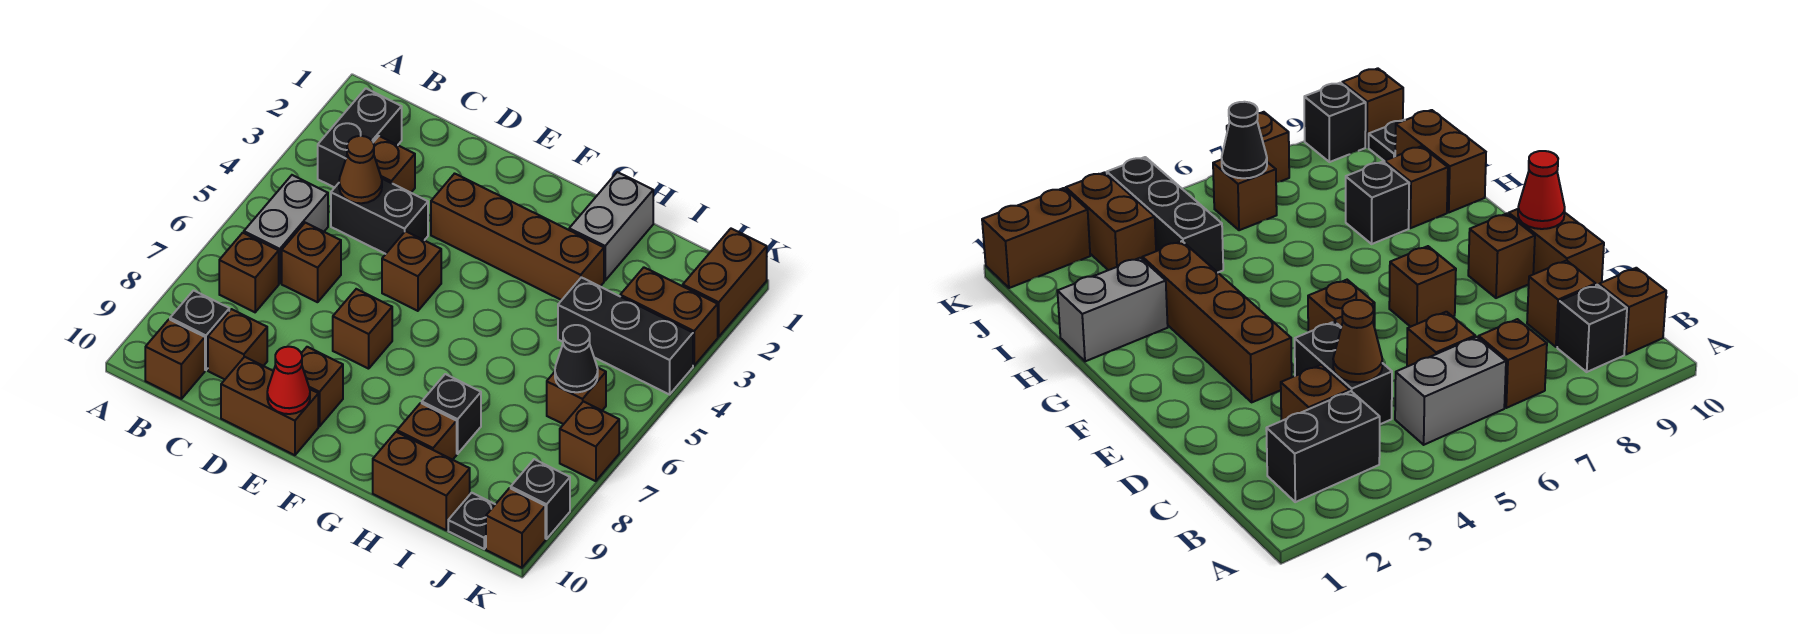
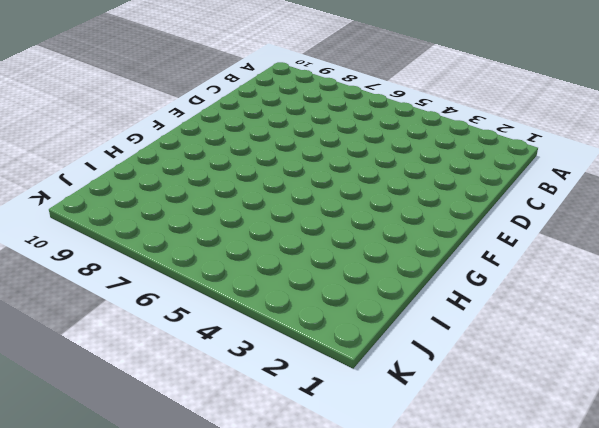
none -> black 1x2 brick [318,88,402,188]
none -> grey 1x2 brick [244,175,328,284]
none -> brown 1x1 brick [219,233,279,312]

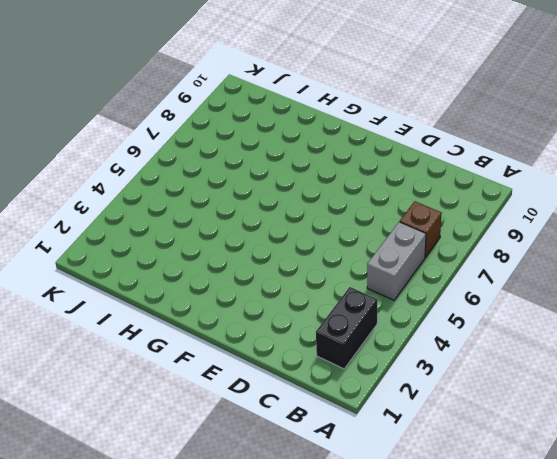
none -> black 1x1 brick [170,290,229,370]
none -> brown 1x1 brick [145,319,205,399]
none -> brown 1x1 brick [373,136,415,193]

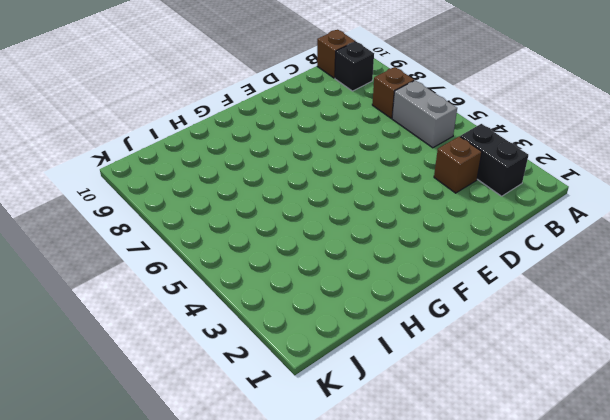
none -> black 1x2 brick [331,179,428,254]
none -> brown 1x1 brick [282,223,341,302]
none -> brown 1x1 brick [208,309,267,379]

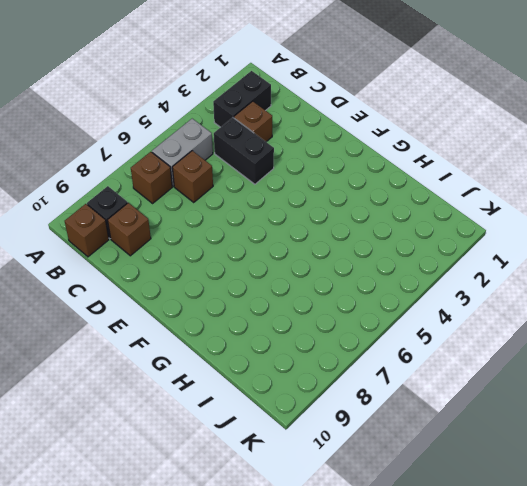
none -> brown 1x2 brick [221,357,318,455]
none -> brown 1x4 brick [431,174,604,300]
none -> brown 1x1 brick [382,231,441,311]

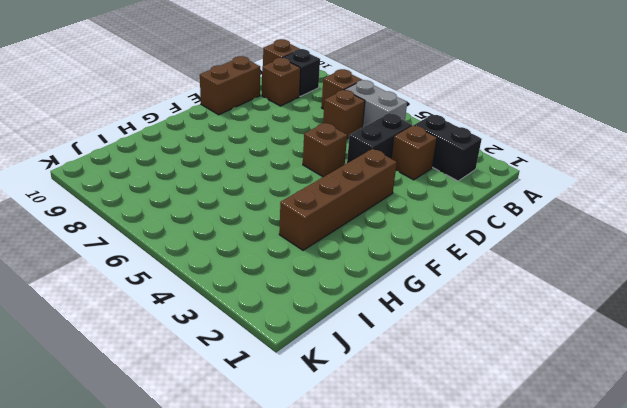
none -> brown 1x1 brick [333,289,392,369]
none -> brown 1x1 brick [301,347,343,426]
none -> grey 1x2 brick [569,172,653,280]

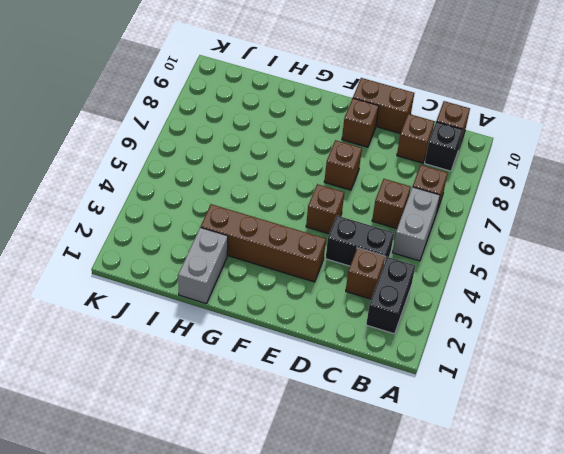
none -> black 1x1 brick [422,374,481,454]
none -> brown 1x1 brick [397,403,457,460]
none -> brown 1x2 brick [373,432,470,530]

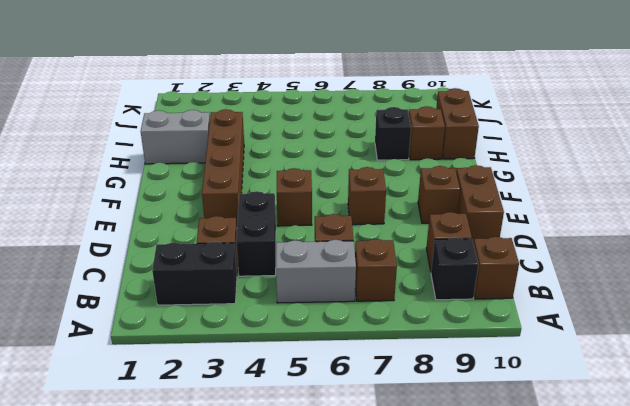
none -> black 1x3 brick [558,277,693,395]
none -> brown 1x2 brick [620,268,718,366]
none -> brown 1x1 brick [547,368,606,424]

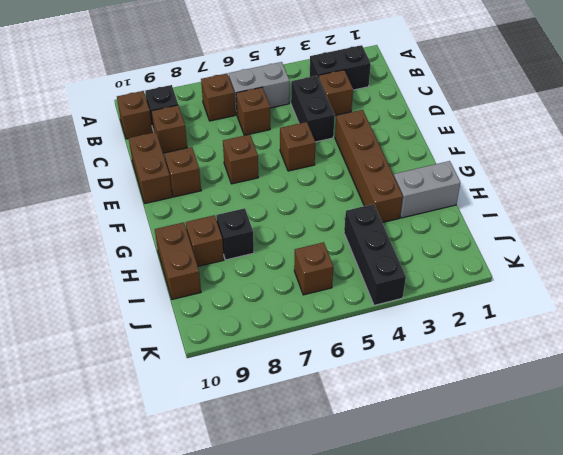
none -> brown 1x2 brick [620,268,718,366]
none -> black 1x1 plate [448,493,495,549]
none -> brown 1x2 brick [683,229,767,337]

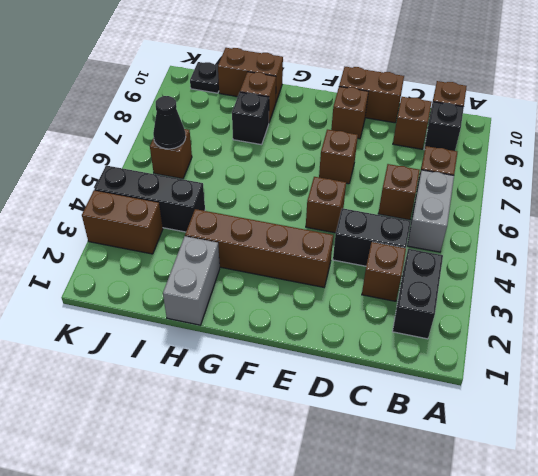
none -> brown 1x2 brick [683,229,767,337]
none -> brown 1x1 brick [560,401,619,481]
none -> black 1x1 brick [511,459,570,539]

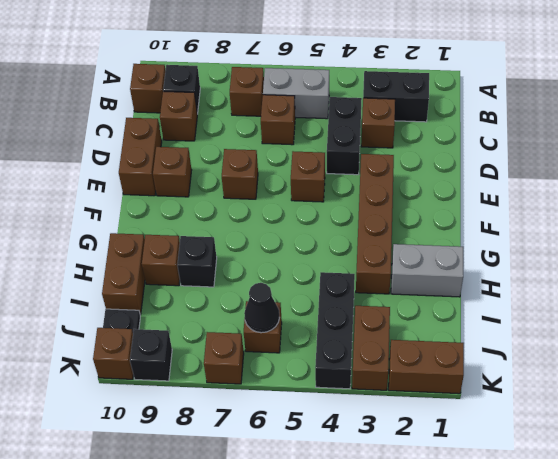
none -> brown 1x1 cone [339,136,382,203]
none -> red 1x1 cone [267,347,310,414]

